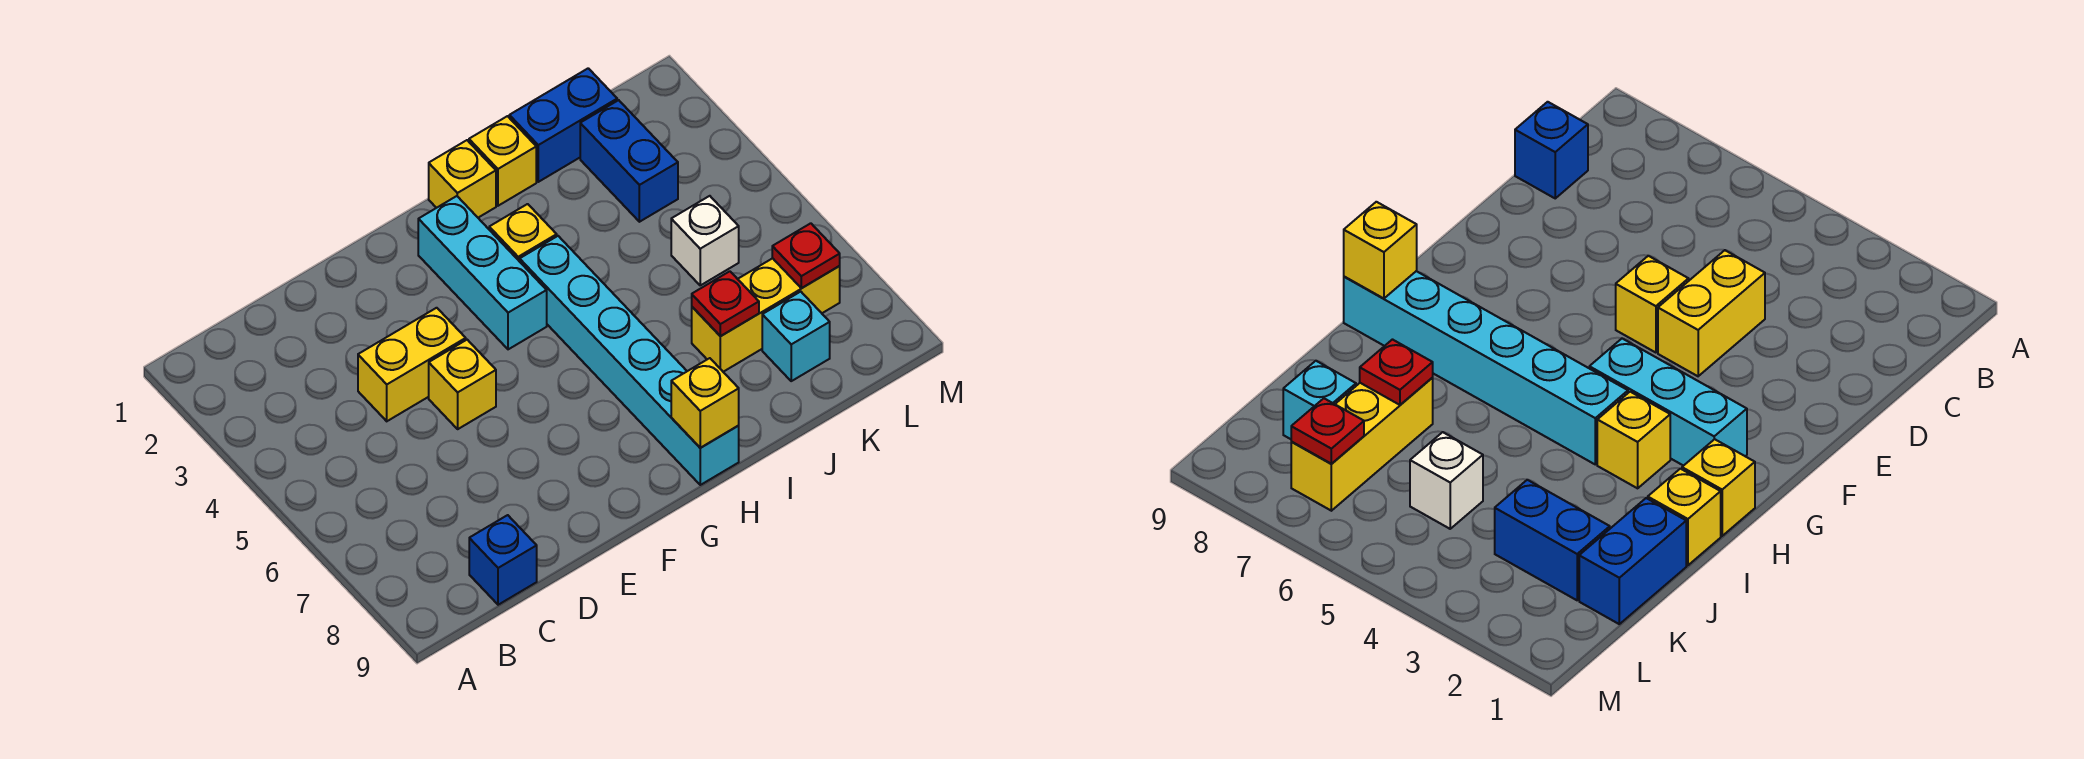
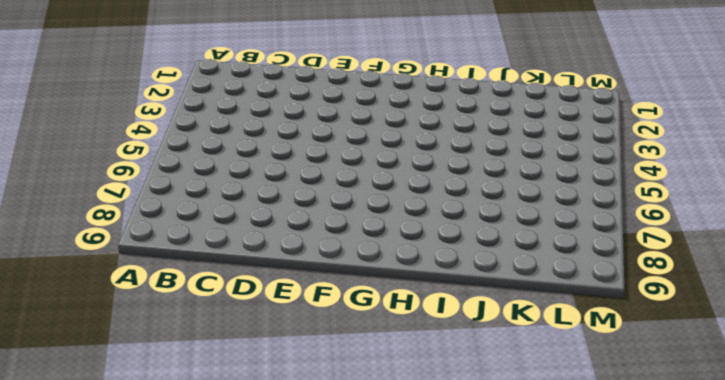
none -> blue 1x1 brick [469,515,537,605]
none -> yellow 1x2 brick [358,308,466,421]
none -> yellow 1x1 brick [429,340,496,429]

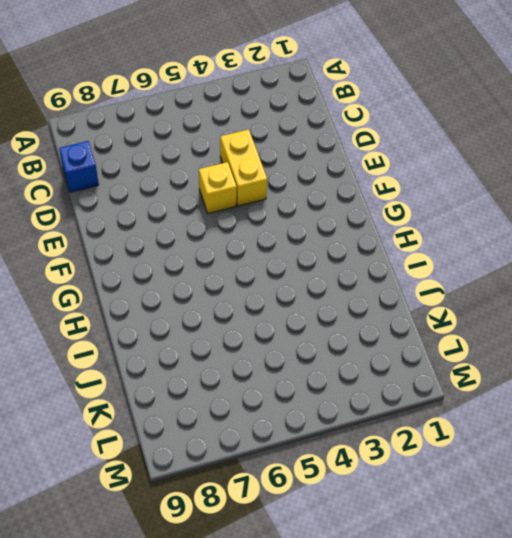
none -> cyan 1x3 brick [418,196,547,349]
none -> yellow 1x1 brick [429,140,496,218]
none -> yellow 1x1 brick [489,204,557,262]

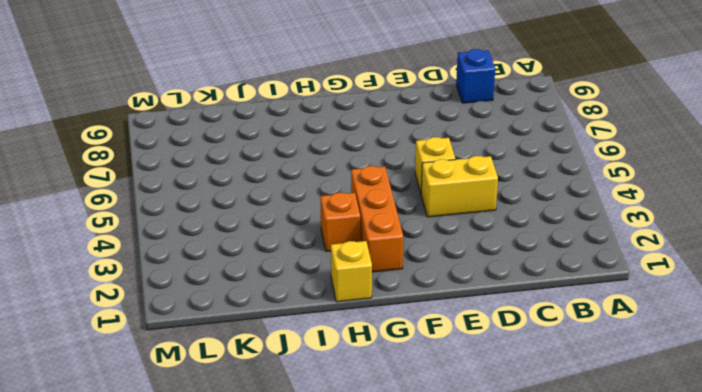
orange 1x3 brick [351,166,403,272] -> cyan 1x3 brick [418,196,547,349]
orange 1x1 brick [320,193,360,252] -> yellow 1x1 brick [489,204,557,262]
none -> cyan 1x6 brick [520,236,739,485]
none -> yellow 1x1 brick [469,116,536,206]
none -> blue 1x2 brick [509,68,617,182]

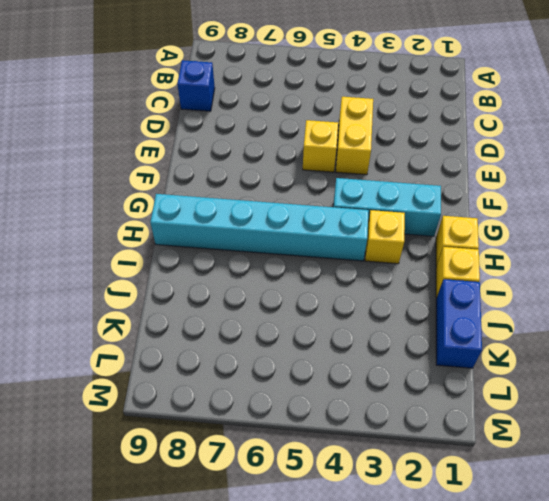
none -> yellow 1x3 brick [692,258,840,372]
none -> blue 1x2 brick [580,100,678,222]
none -> white 1x1 brick [671,196,739,285]

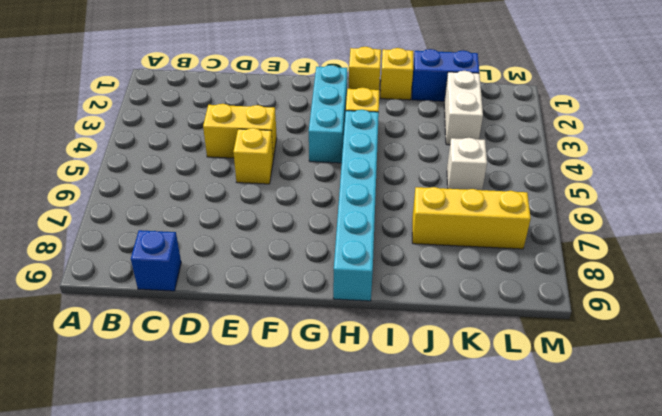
white 1x2 brick [444,71,483,145] -> blue 1x2 brick [580,100,678,222]
none -> cyan 1x1 brick [762,292,830,381]
none -> yellow 1x1 brick [671,358,739,448]
none -> red 1x1 plate [692,271,759,336]

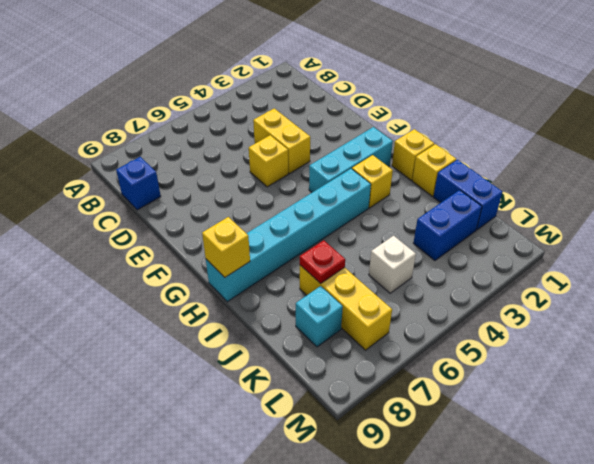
none -> red 1x1 plate [772,223,840,288]

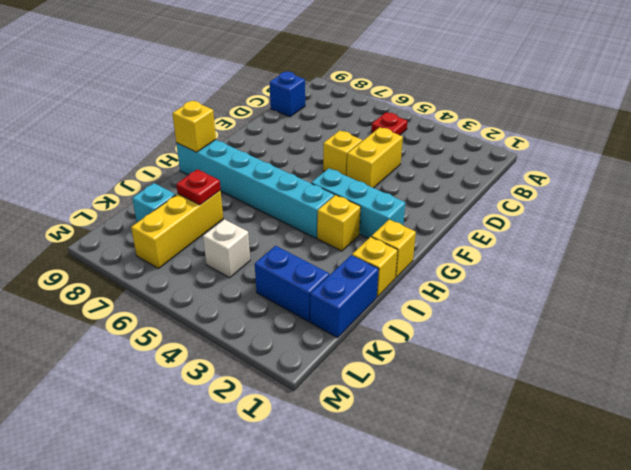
red 1x1 plate [371,112,407,135] -> red 1x1 plate moved to [772,223,840,288]

